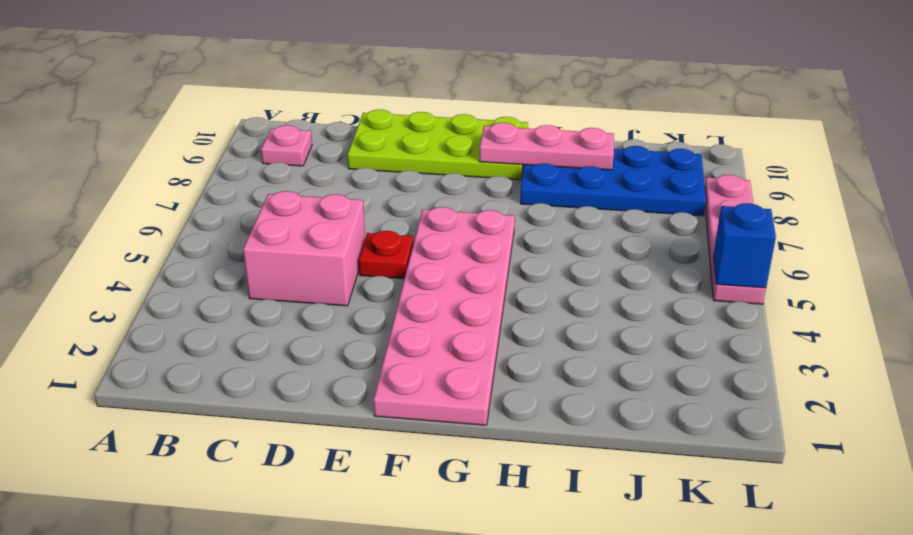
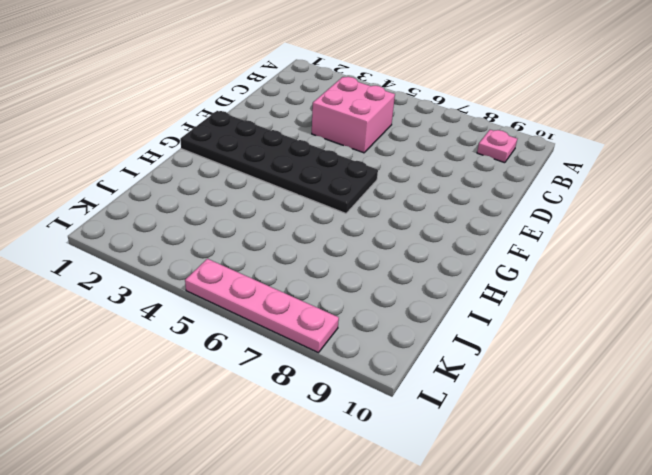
black 2x6 plate [180,111,378,213] -> pink 2x6 plate [373,207,515,425]
none -> lime 2x4 plate [347,109,528,180]
none -> red 1x1 plate [359,231,413,279]

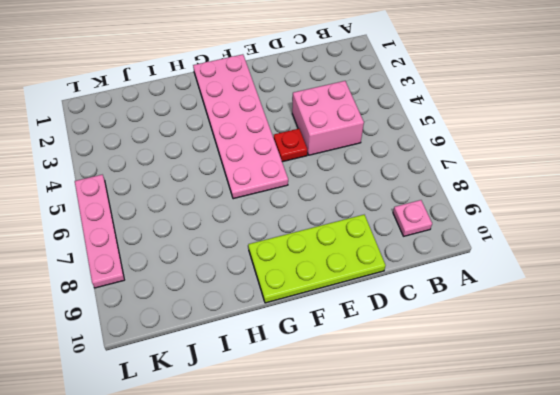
none -> blue 2x4 plate [520,146,706,216]
none -> pink 1x3 plate [479,123,614,170]

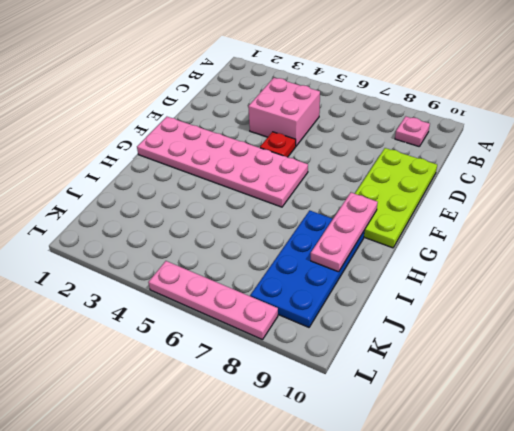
none -> blue 1x1 brick [713,203,776,288]

